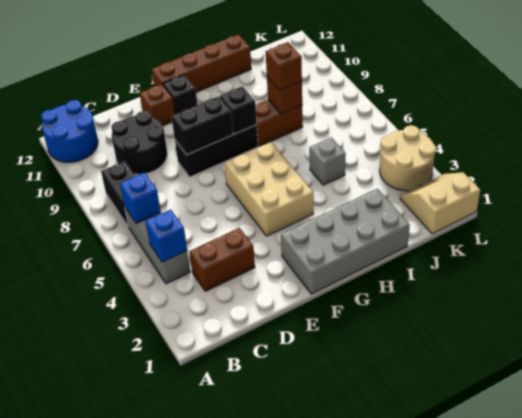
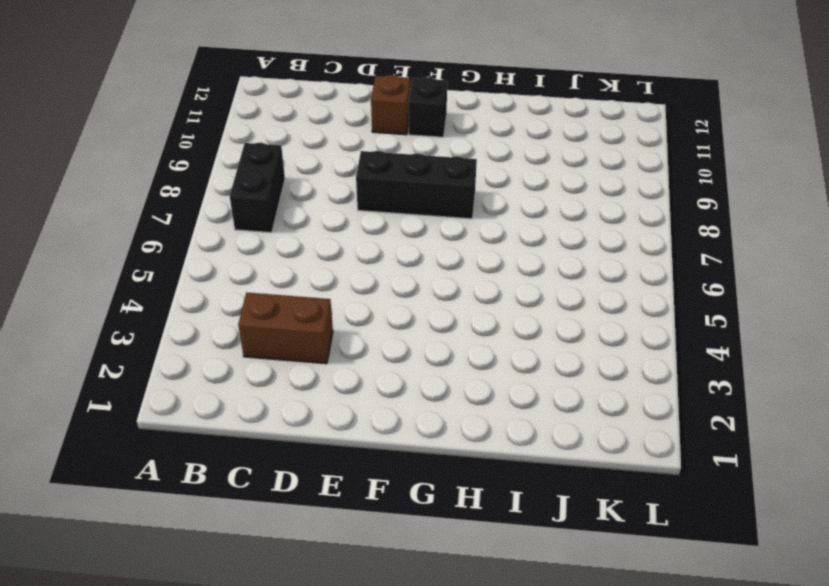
none -> blue 2x2 round brick [41,100,98,162]
none -> grey 1x3 brick [125,208,190,284]
none -> black 2x2 round brick [111,111,167,174]

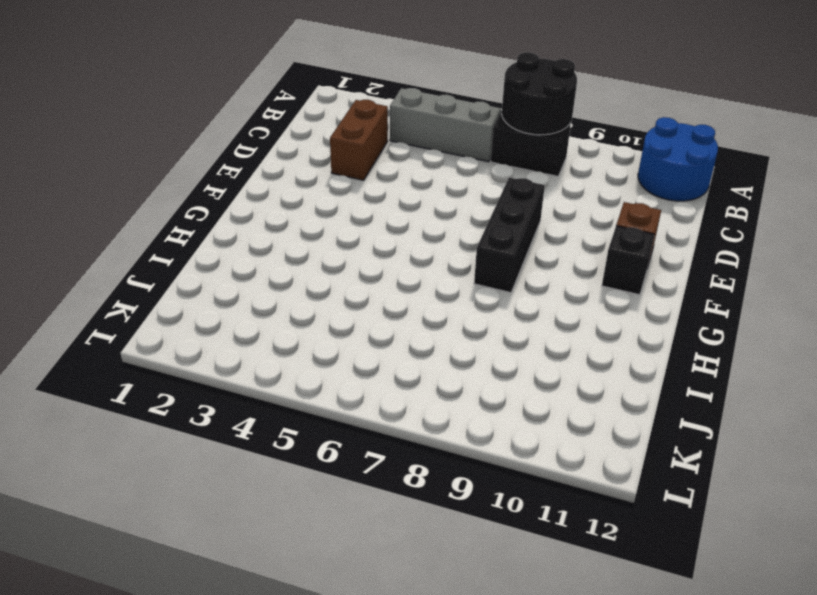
black 2x2 round brick [502,52,577,135] -> black 2x2 round brick moved to [111,111,167,174]
none -> grey 2x4 brick [281,189,410,294]
none -> tan 2x3 brick [224,142,313,236]
none -> brown 1x4 brick [151,34,251,92]

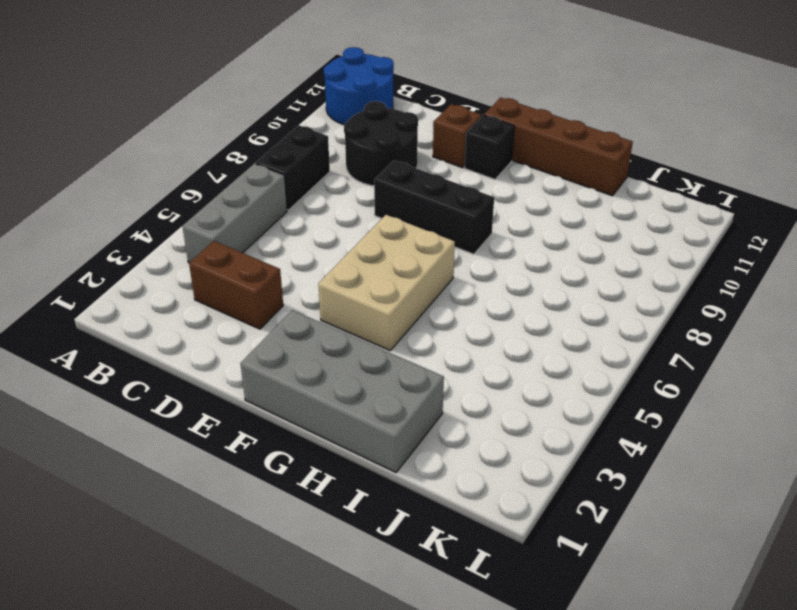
none -> brown 1x2 brick [255,100,303,146]
none -> grey 1x1 brick [309,137,346,185]
none -> tan 2x2 slope [400,172,480,234]

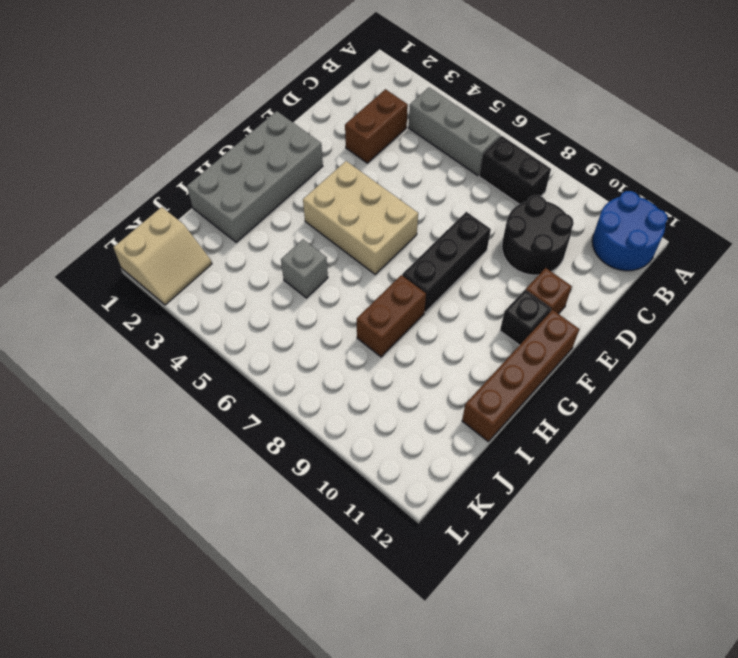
none -> tan 2x2 round brick [379,125,436,191]
none -> blue 1x1 brick [145,210,187,262]
none -> blue 1x1 brick [120,173,161,224]

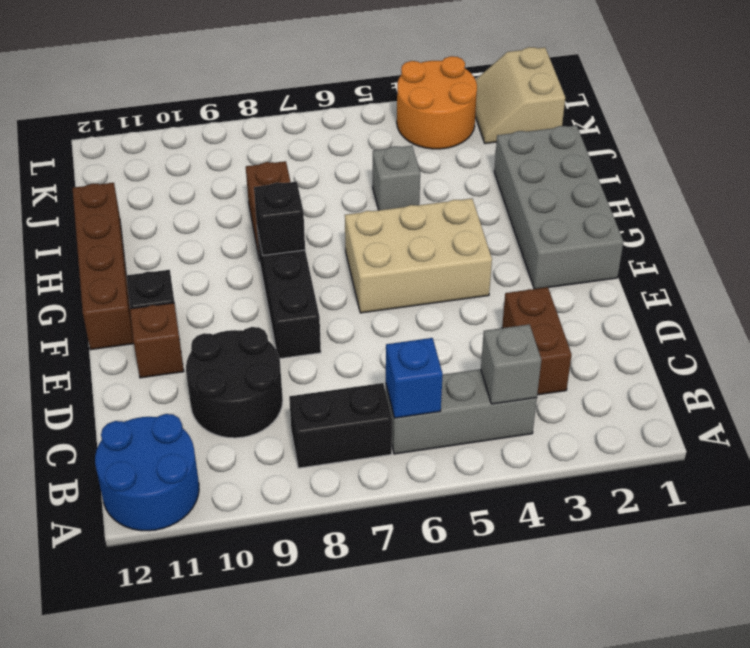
grey 1x1 brick [481,324,541,404] -> blue 1x1 brick [145,210,187,262]
orange 2x2 round brick [397,56,477,149] -> tan 2x2 round brick [379,125,436,191]
none -> black 1x2 brick [171,96,233,155]
none -> brown 1x1 brick [267,77,302,114]
none -> brown 1x1 brick [266,42,302,90]

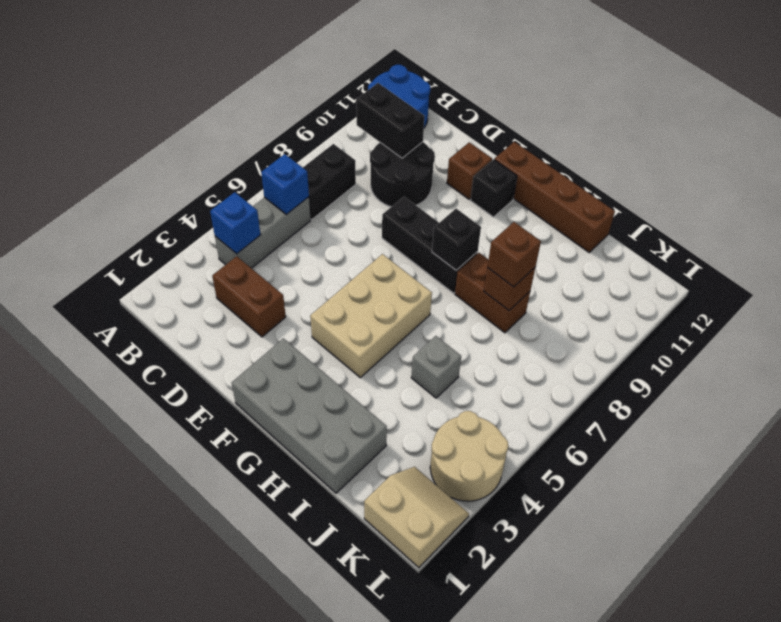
black 1x2 brick [357,83,424,158] -> black 1x2 brick moved to [171,96,233,155]

